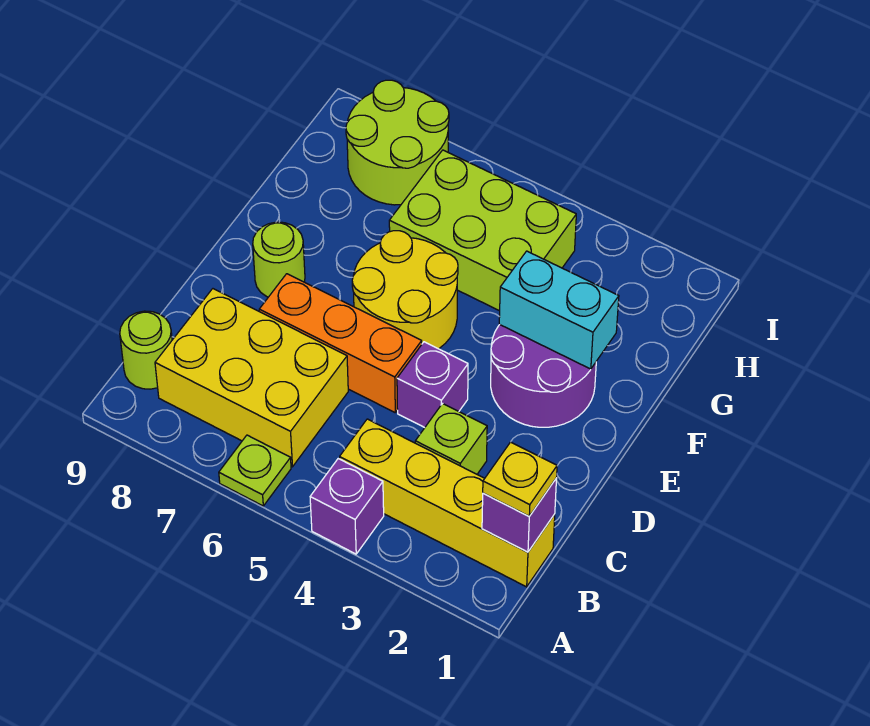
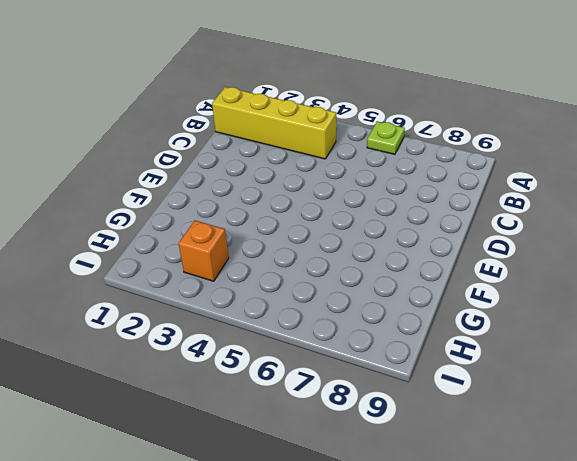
orange 1x1 brick [179,221,229,281] -> none
none -> purple 1x1 brick [310,459,384,554]
none -> yellow 2x3 brick [155,289,348,467]
none -> lime 1x1 round brick [120,311,172,389]

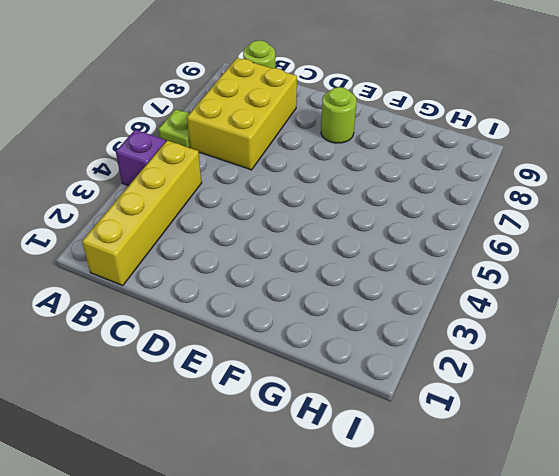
none -> lime 1x1 brick [415,404,487,474]
none -> purple 1x1 brick [397,342,468,428]
none -> orange 1x3 brick [259,274,422,412]

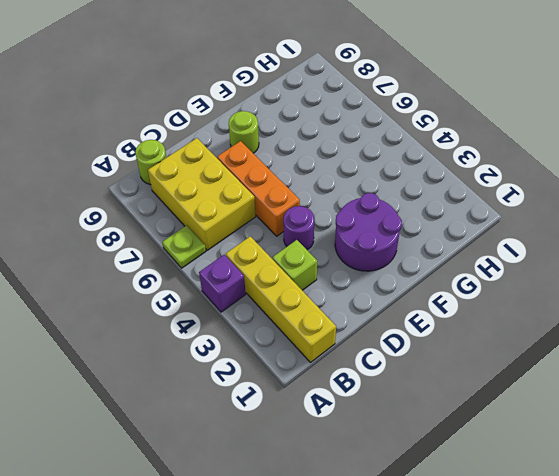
purple 1x1 round brick [283,206,314,250] -> purple 1x1 brick [397,342,468,428]
none -> yellow 2x2 round brick [352,231,458,349]
none -> lime 2x3 brick [389,150,576,311]
none -> lime 2x2 round brick [346,80,449,205]

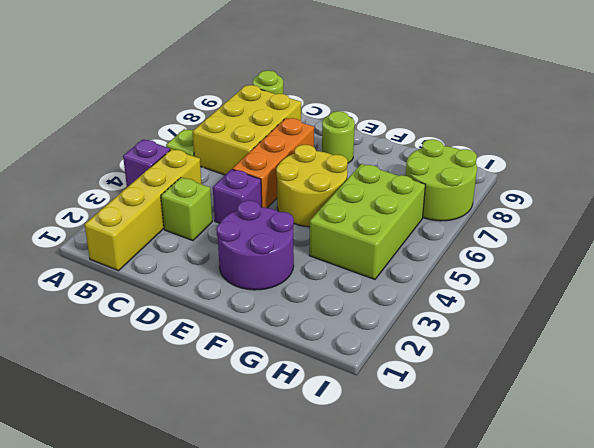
none -> purple 1x1 brick [482,478,557,552]
none -> cyan 1x2 brick [499,251,619,369]
none -> yellow 1x1 plate [483,442,557,516]

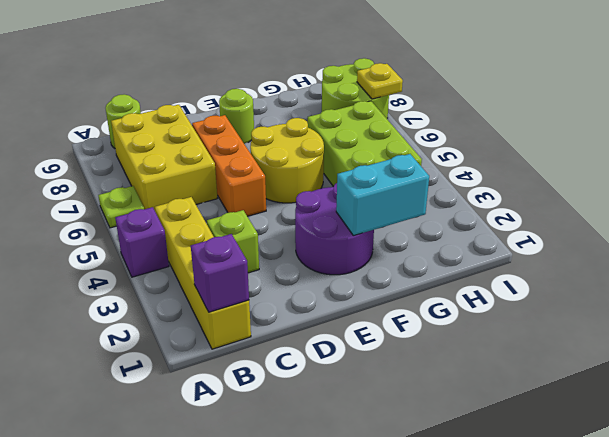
cyan 1x2 brick [336,154,429,236] -> cyan 1x2 brick turned to [499,251,619,369]
yellow 1x1 plate [357,63,403,99] -> yellow 1x1 plate moved to [483,442,557,516]
none -> purple 1x1 brick [397,342,468,428]

